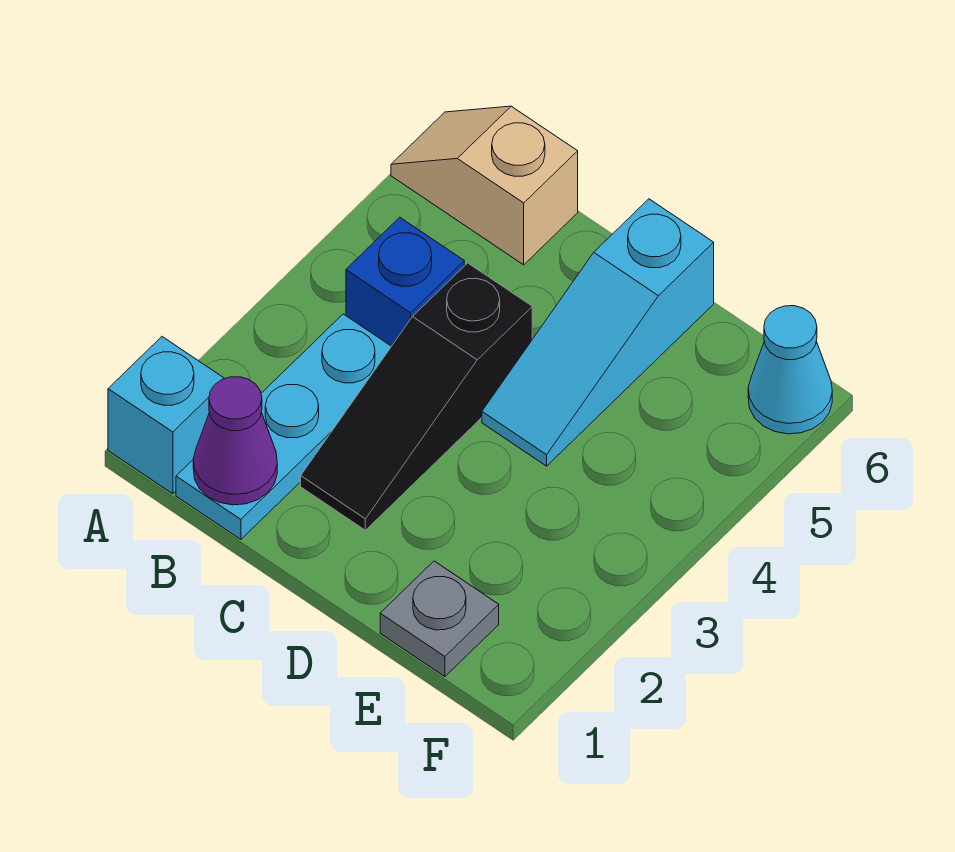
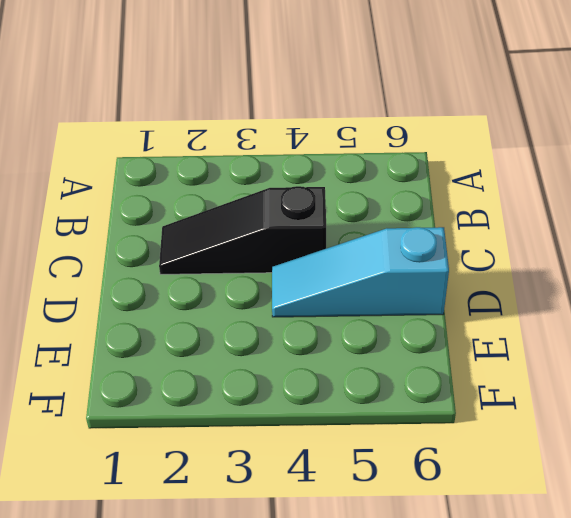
none -> cyan 1x1 brick [108,337,225,494]
none -> tan 1x2 slope [391,106,578,265]

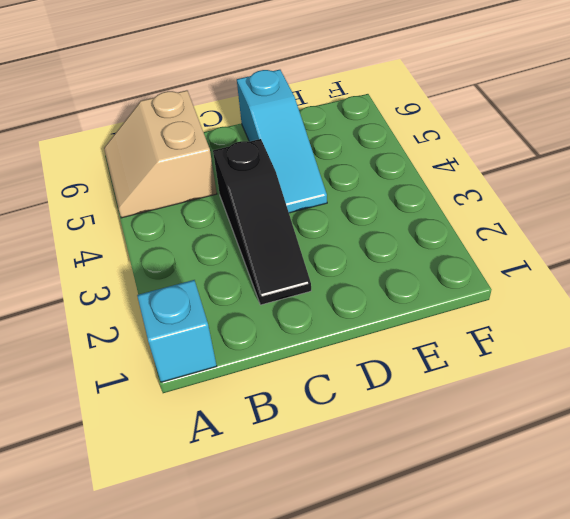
tan 2x2 slope [104,90,217,218] -> tan 1x2 slope [391,106,578,265]
none -> cyan 1x3 plate [176,314,391,540]
none -> blue 1x1 brick [346,217,464,346]

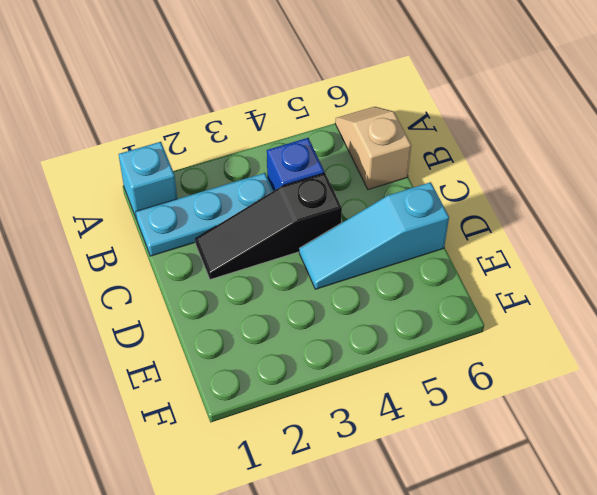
none -> grey 1x1 plate [380,561,499,677]
none -> cyan 1x1 cone [748,306,832,434]

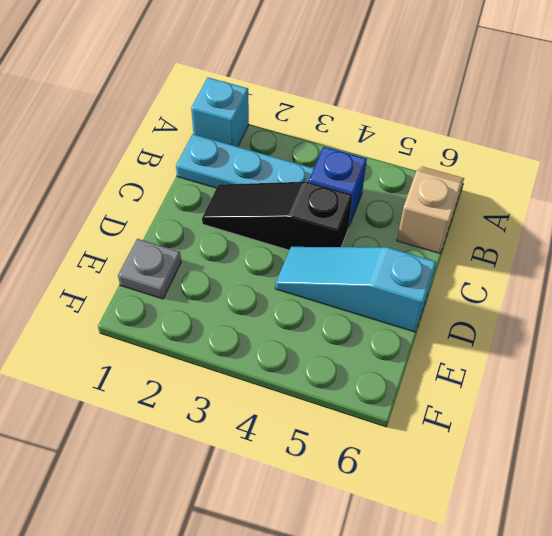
none -> cyan 1x1 cone [748,306,832,434]
none -> purple 1x1 cone [193,377,277,505]

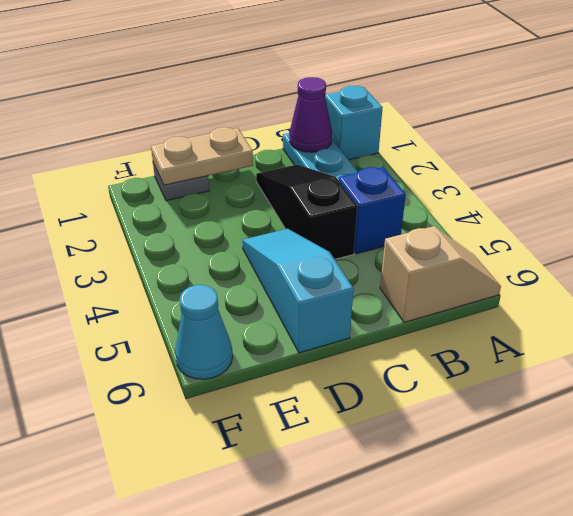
tan 1x2 plate [151,127,253,185] -> none

